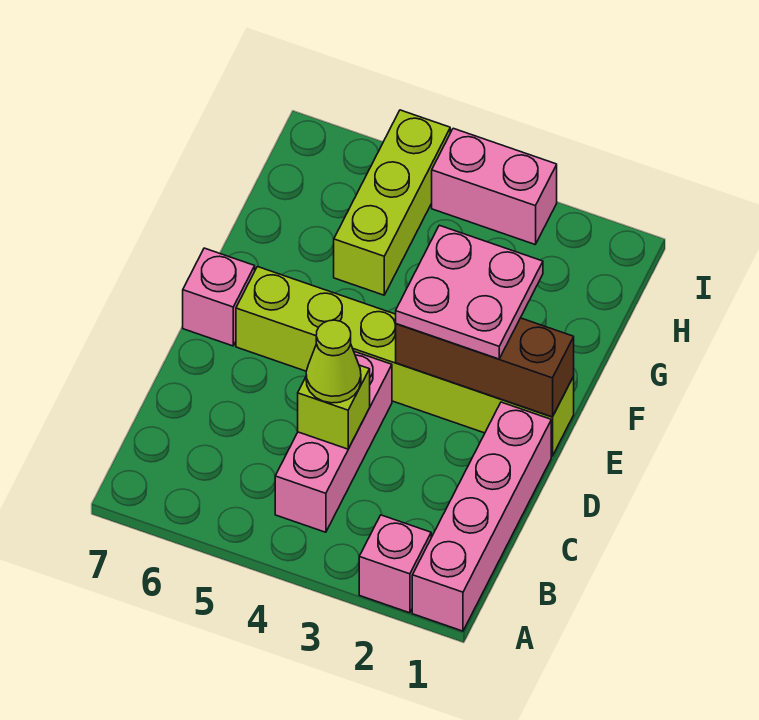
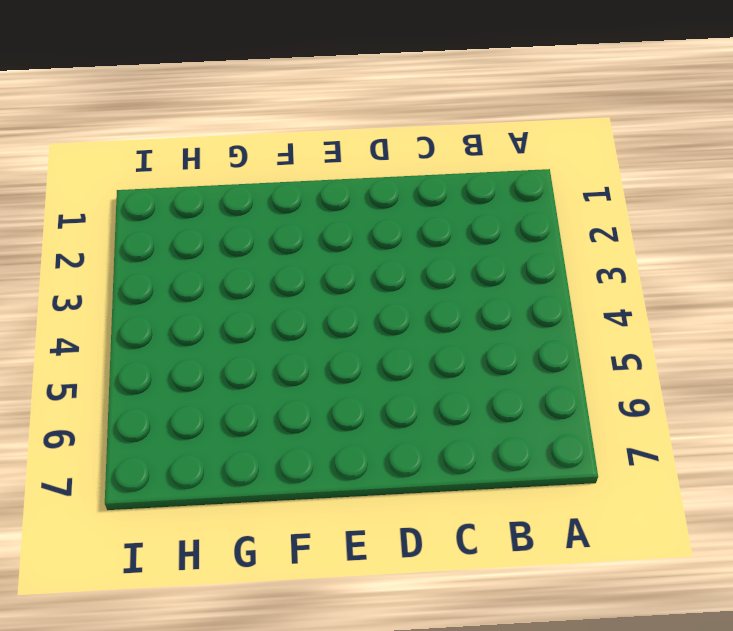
none -> pink 1x4 brick [412,402,551,631]
none -> pink 1x1 brick [359,515,431,613]

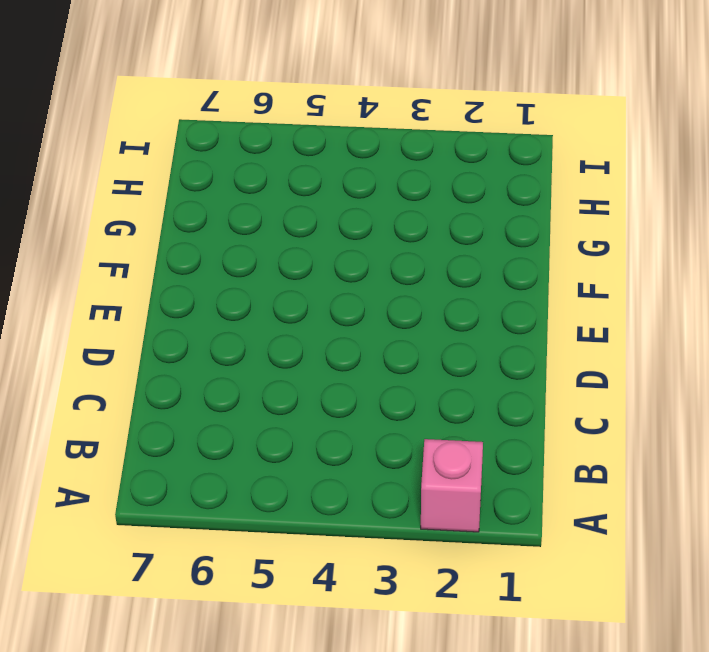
none -> pink 1x4 brick [412,402,551,631]
none -> pink 1x3 brick [275,351,392,532]

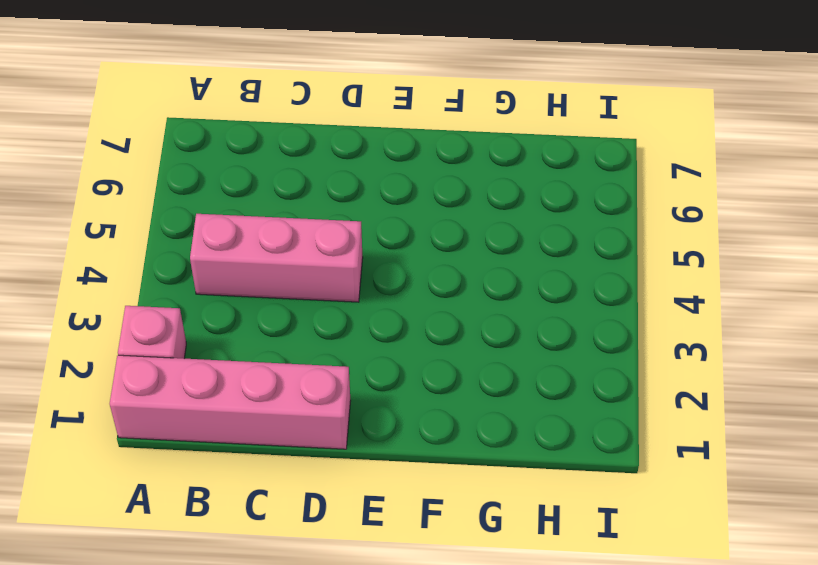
none -> lime 1x6 brick [236,267,574,456]
none -> pink 1x1 brick [183,248,255,346]

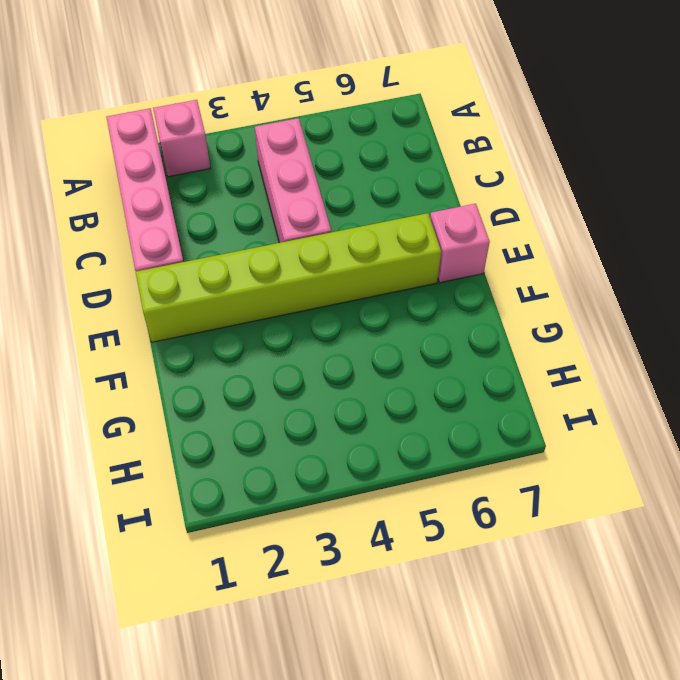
none -> lime 1x3 brick [334,110,450,295]
none -> pink 1x2 brick [432,128,557,244]

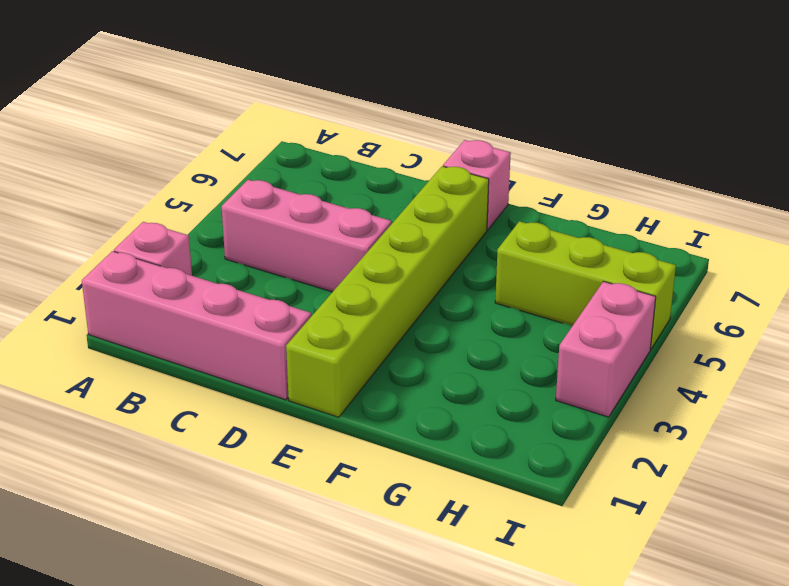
none -> lime 1x1 brick [298,365,370,449]
none -> brown 1x3 brick [396,318,574,417]

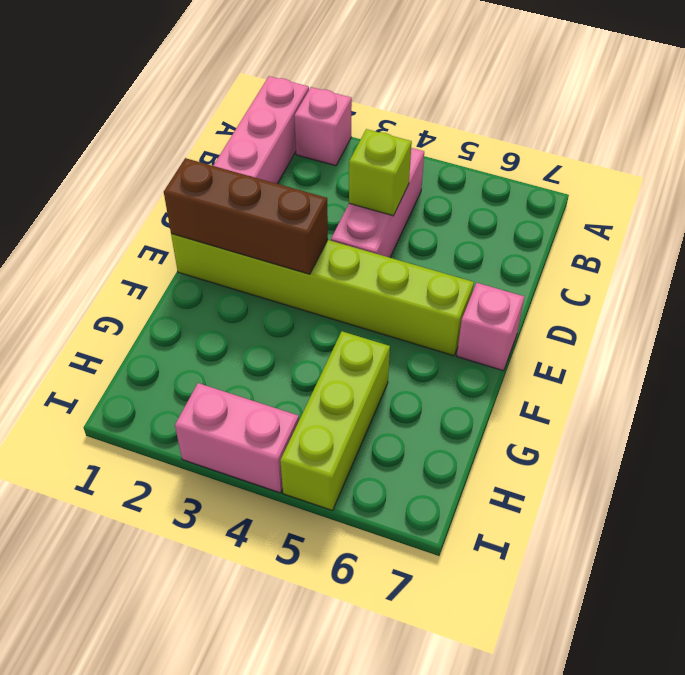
none -> lime 1x1 cone [306,320,361,403]
none -> pink 2x2 plate [396,225,543,359]

